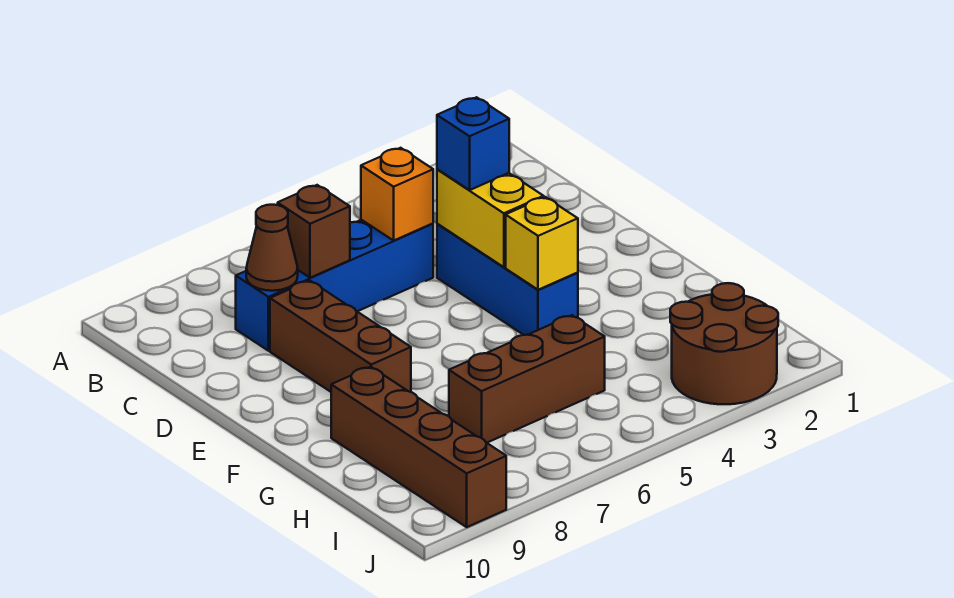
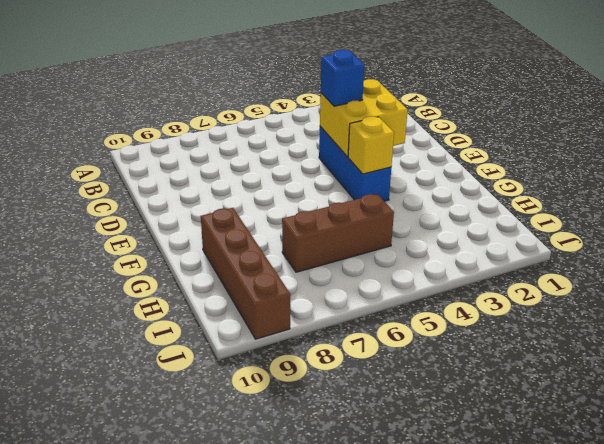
yellow 2x2 brick [320,79,408,157] -> yellow 1x2 brick [437,169,544,267]
none -> blue 1x4 brick [236,220,433,351]
none -> brown 1x3 brick [270,281,411,392]
none -> brown 2x2 round brick [670,283,778,404]

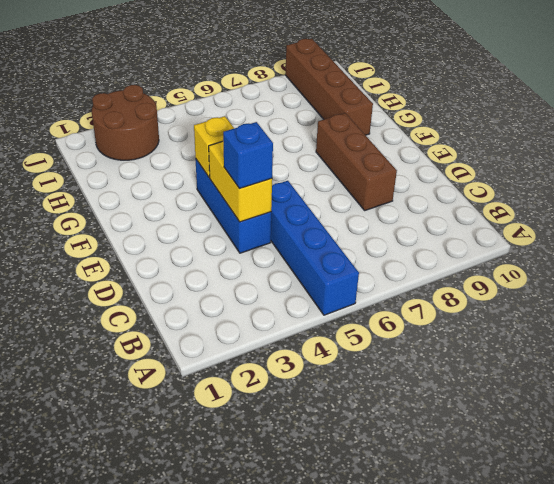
blue 1x4 brick [271,181,359,315] -> blue 1x4 brick turned to [236,220,433,351]
none -> brown 1x3 brick [449,315,605,443]
none -> orange 1x1 brick [361,148,433,241]
none -> brown 1x1 brick [278,185,350,278]

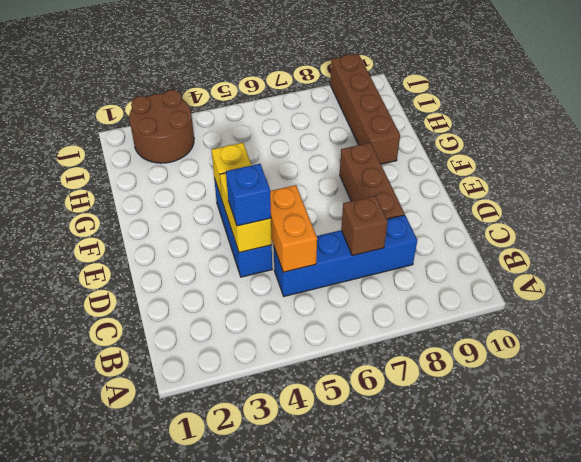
orange 1x2 brick [270,185,317,272] -> orange 1x1 brick [361,148,433,241]
none -> brown 1x3 brick [449,315,605,443]
none -> brown 1x1 cone [246,205,298,291]

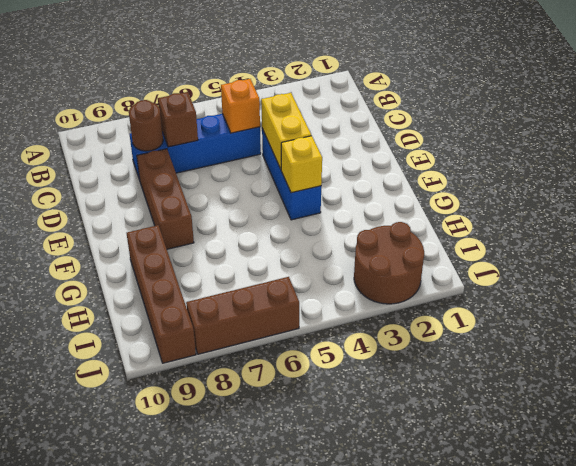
brown 1x1 round brick [129,100,163,151] -> brown 1x1 cone [246,205,298,291]
brown 1x3 brick [186,277,299,354] -> brown 1x3 brick moved to [449,315,605,443]
none -> blue 1x1 brick [437,97,509,190]

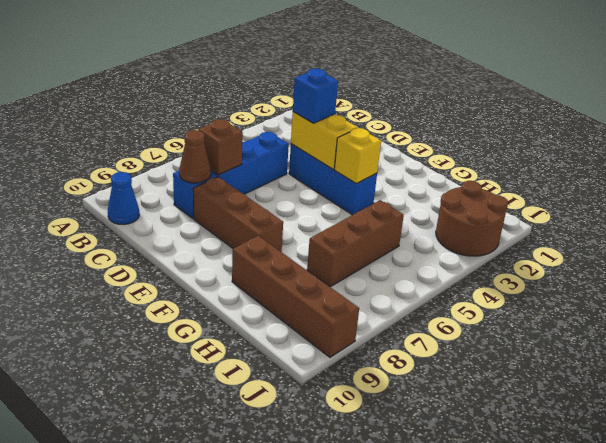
blue 1x1 cone [108,172,139,225] -> none
none -> orange 1x1 brick [361,148,433,241]

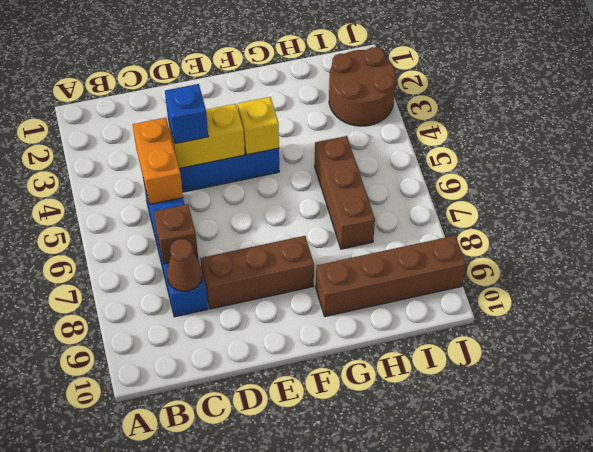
orange 1x2 brick [133,118,183,204] -> orange 1x1 brick [361,148,433,241]

